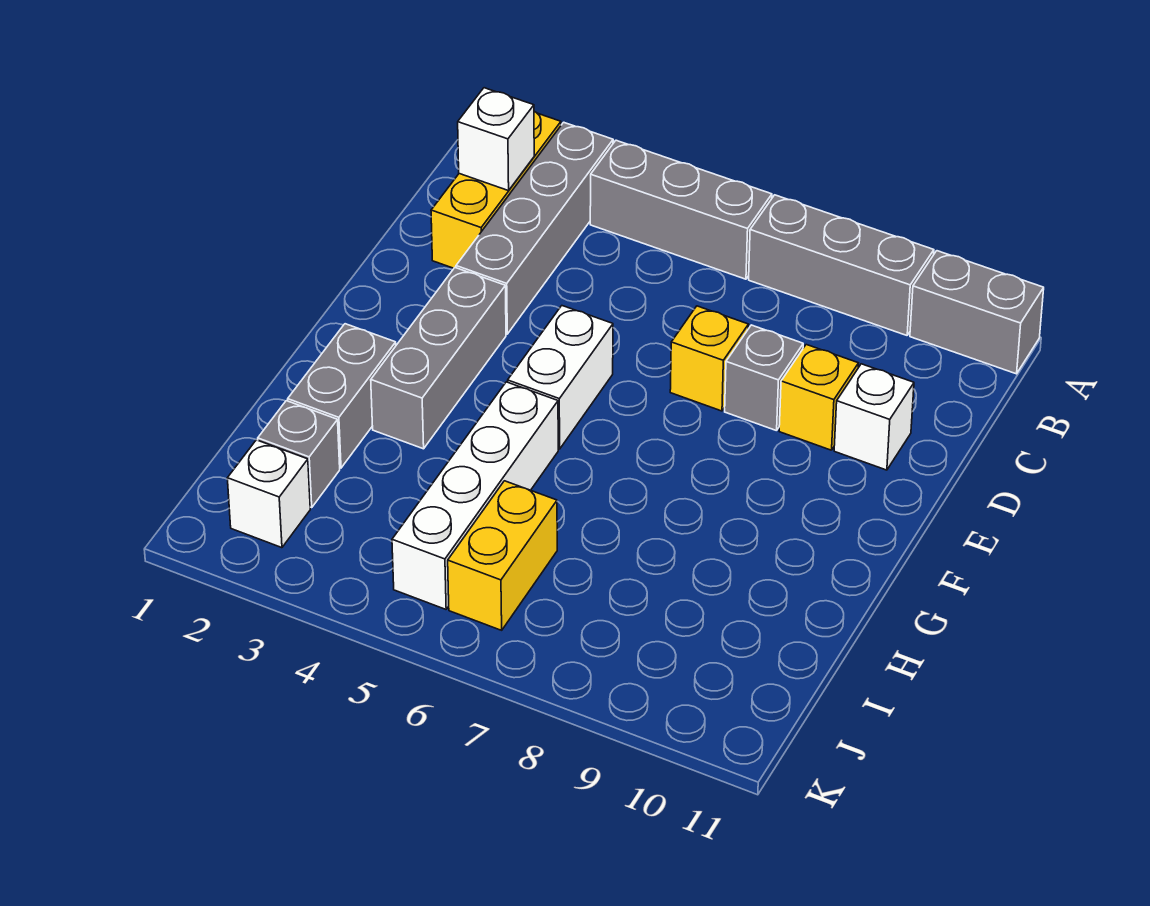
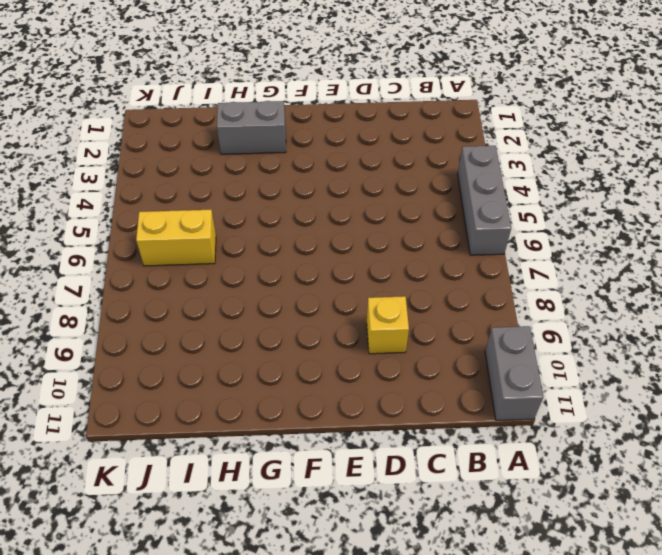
none -> yellow 1x3 brick [431,111,561,268]
none -> grey 1x4 brick [456,122,613,334]
none -> grey 1x3 brick [749,195,934,335]

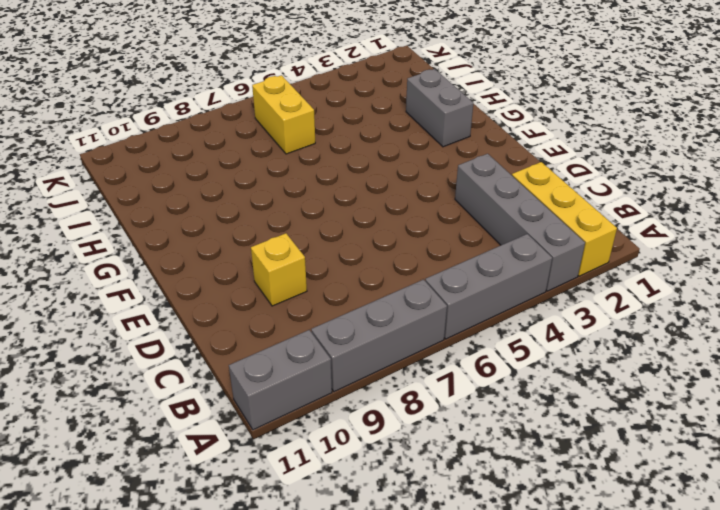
none -> yellow 1x1 brick [670,306,748,411]
none -> grey 1x1 brick [725,325,803,431]
none -> white 1x1 brick [834,364,914,470]

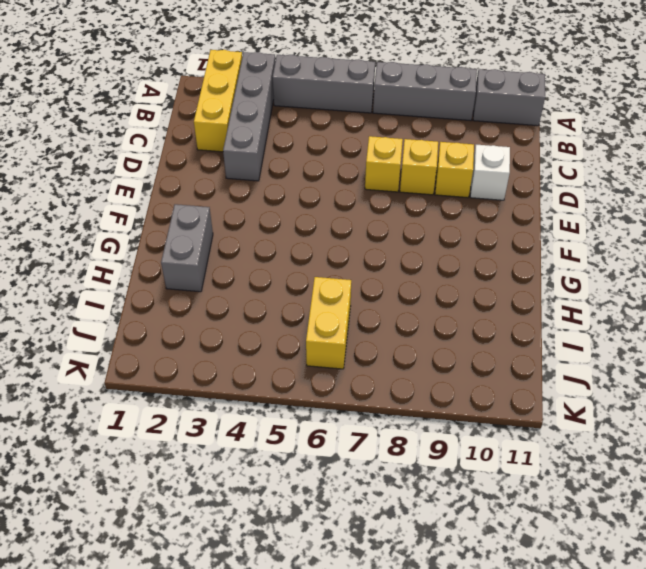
yellow 1x1 brick [400,139,438,195] -> grey 1x1 brick [725,325,803,431]
none -> grey 1x3 brick [371,268,506,449]
none -> white 1x2 brick [508,306,613,449]
none -> white 1x4 brick [392,382,558,609]

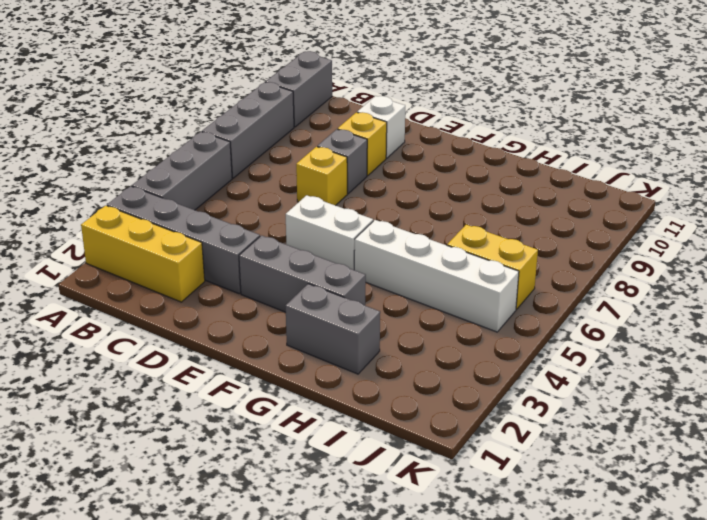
none -> grey 1x1 brick [258,401,340,507]
none -> white 1x1 brick [227,440,310,548]
none -> white 1x1 brick [458,88,534,191]

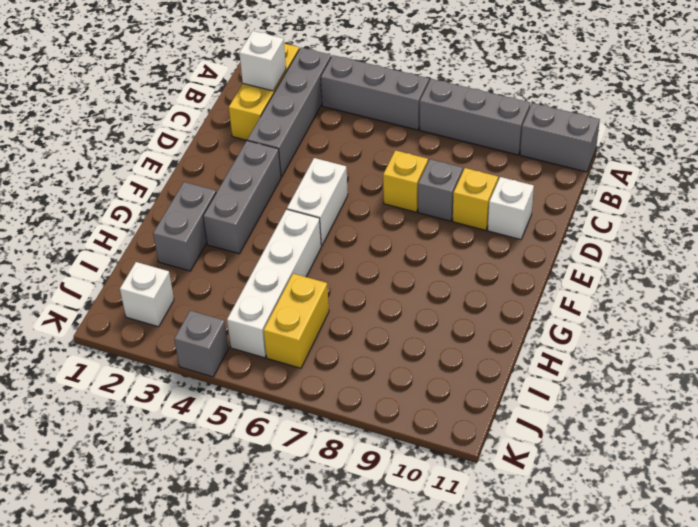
grey 1x1 brick [174,311,228,377] -> grey 1x1 brick moved to [258,401,340,507]

